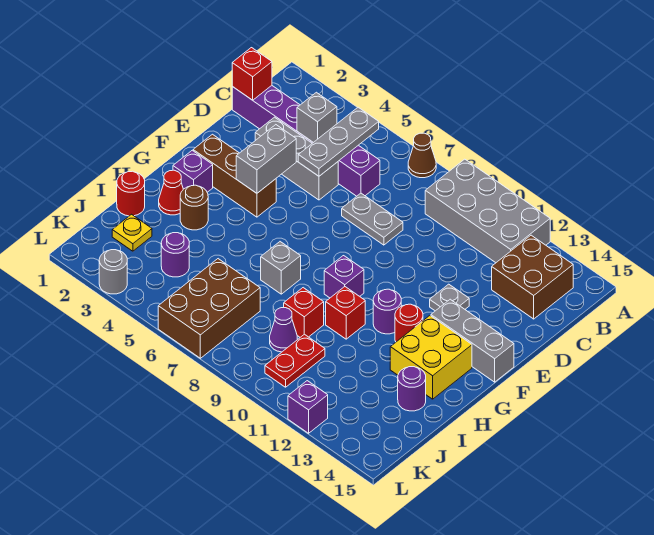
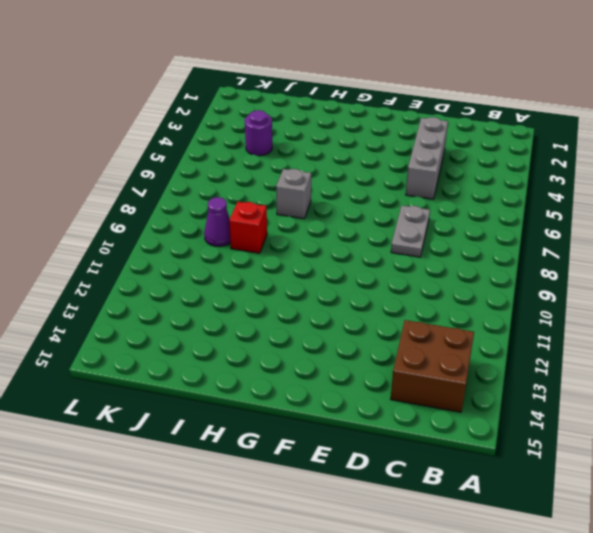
none -> brown 1x1 cone [408,133,436,178]
none -> grey 2x4 brick [425,159,550,263]
none -> purple 1x6 brick [232,86,380,196]
none -> grey 1x1 plate [430,284,469,311]

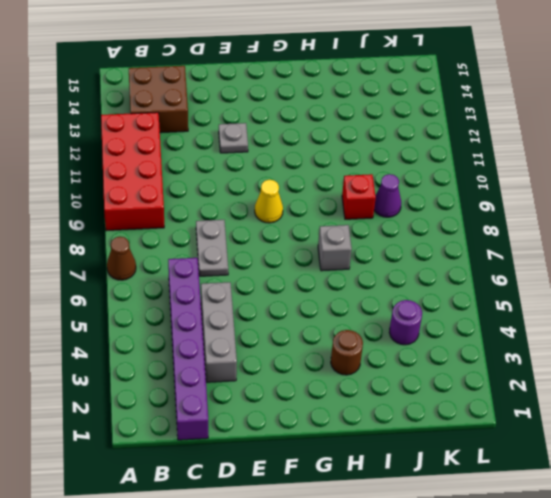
red 2x4 brick [101,112,164,231] -> grey 2x4 brick [425,159,550,263]
yellow 1x1 cone [255,180,283,223] -> none
none -> brown 1x3 brick [193,134,276,217]
none -> grey 1x3 brick [431,299,514,382]
none -> purple 1x1 brick [173,150,213,192]
none -> purple 1x1 brick [324,256,364,298]

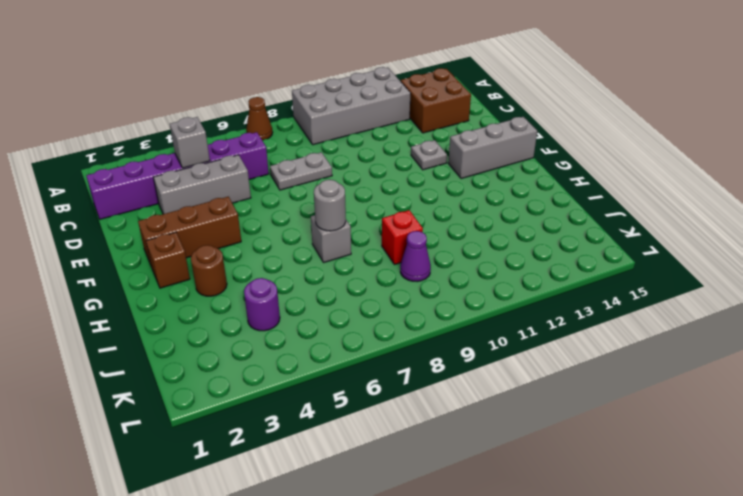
brown 1x1 brick [146,232,190,288] -> purple 1x1 brick [173,150,213,192]
grey 1x1 round brick [314,180,346,231] -> grey 1x1 round brick moved to [99,250,127,294]
none -> purple 1x1 brick [324,256,364,298]
none -> purple 1x1 round brick [373,289,401,334]
none -> red 1x1 round brick [395,304,423,342]
none -> yellow 2x2 brick [390,316,472,399]

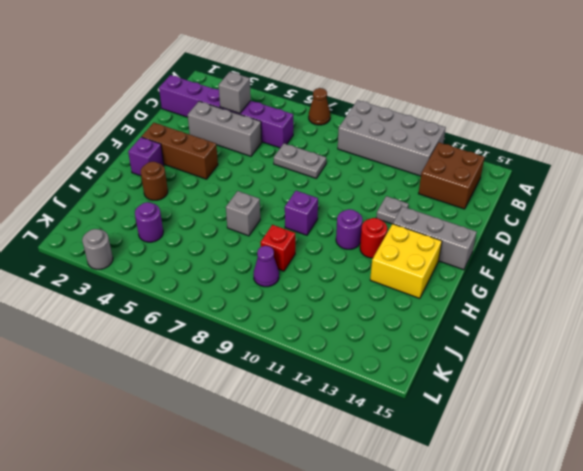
none -> red 1x1 cone [159,170,183,215]
none -> red 1x1 brick [326,287,365,339]
none -> red 1x1 round brick [117,171,145,216]
none -> purple 1x1 round brick [398,367,426,411]

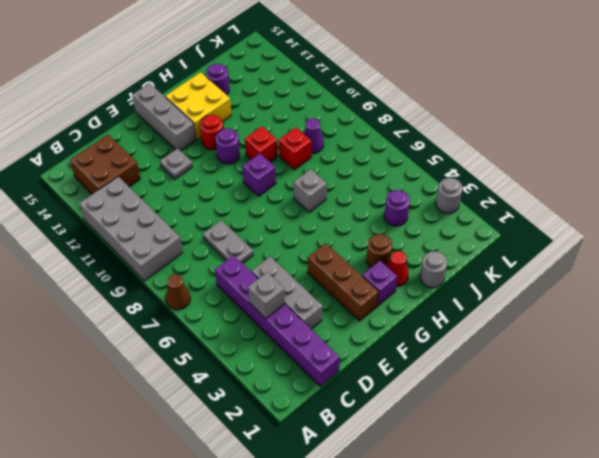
grey 1x1 round brick [420,251,447,288] -> red 1x1 round brick [117,171,145,216]
none -> yellow 1x1 plate [112,214,152,251]
none -> brown 2x3 brick [158,259,260,358]
none -> red 1x2 plate [265,334,325,387]
none -> purple 1x1 brick [288,381,328,433]

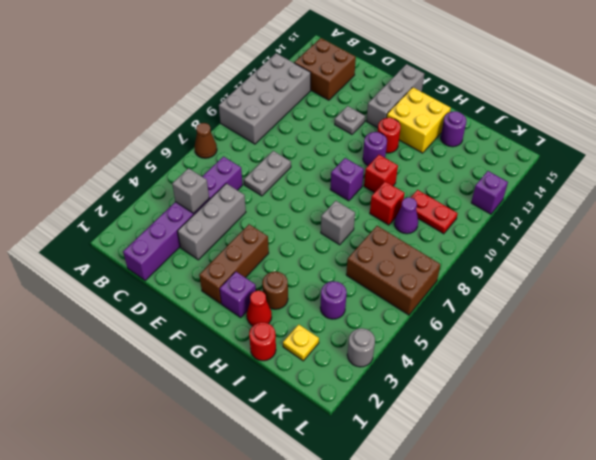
none -> grey 1x3 plate [298,107,379,176]
none -> red 1x1 brick [232,48,272,100]
none -> grey 1x2 brick [236,125,296,193]

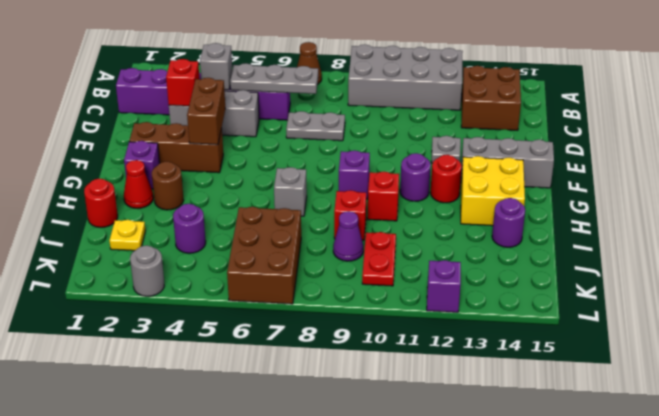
grey 1x3 plate [230,63,318,94] -> grey 1x3 plate turned to [298,107,379,176]
red 1x1 brick [166,59,199,106] -> red 1x1 brick moved to [232,48,272,100]
brown 1x2 brick [187,78,225,145] -> grey 1x2 brick [236,125,296,193]

